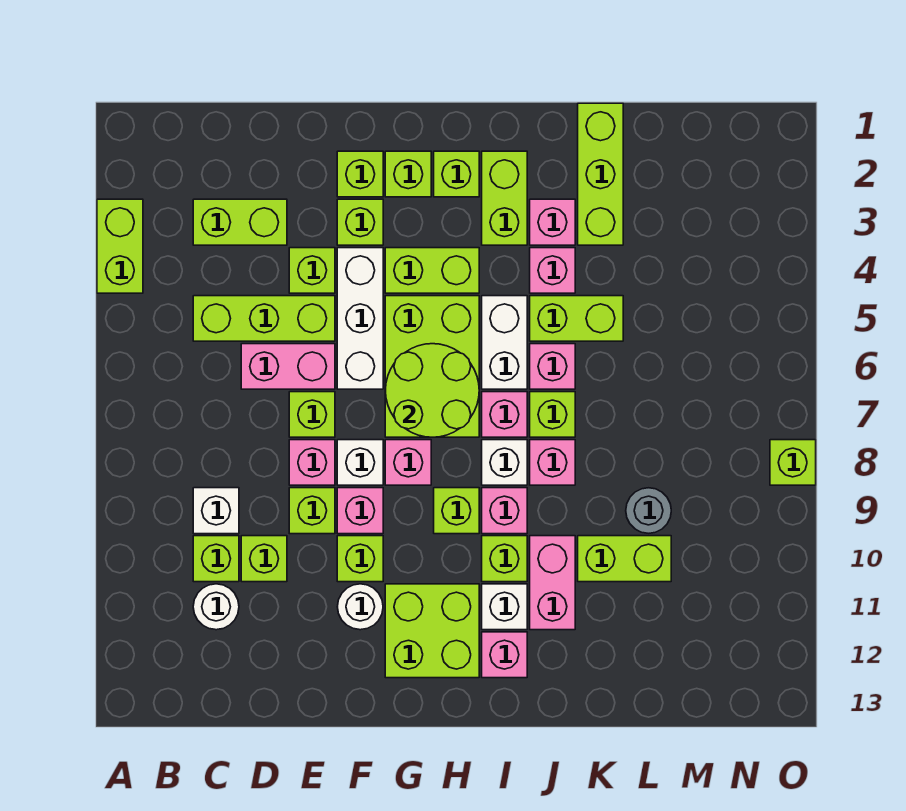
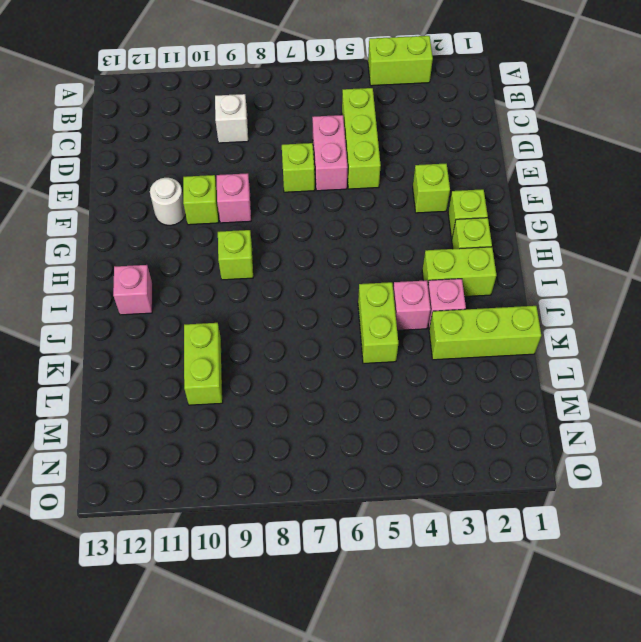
none -> lime 1x2 brick [193,199,287,245]
none -> lime 1x1 brick [193,536,239,582]
none -> white 1x1 round brick [193,584,239,630]
none -> lime 1x1 brick [241,536,287,582]

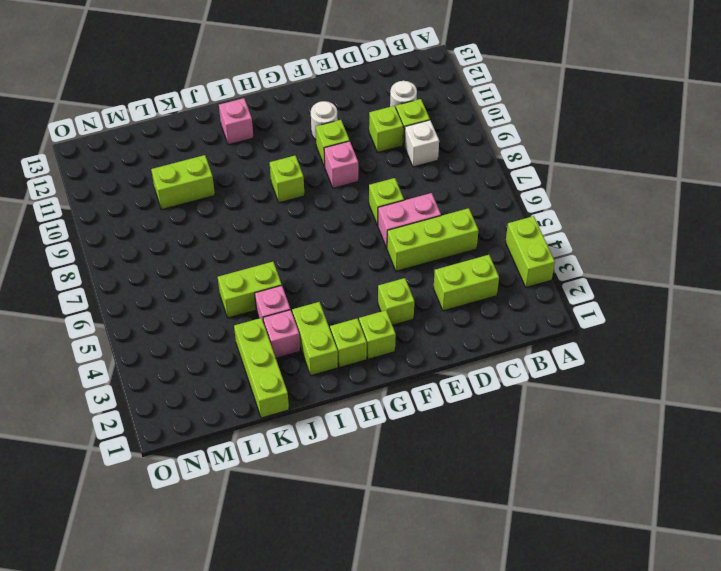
none -> lime 1x1 brick [289,248,335,293]
none -> pink 1x1 brick [289,440,335,485]
none -> lime 1x1 brick [289,488,335,534]
none -> lime 1x1 brick [337,151,383,197]

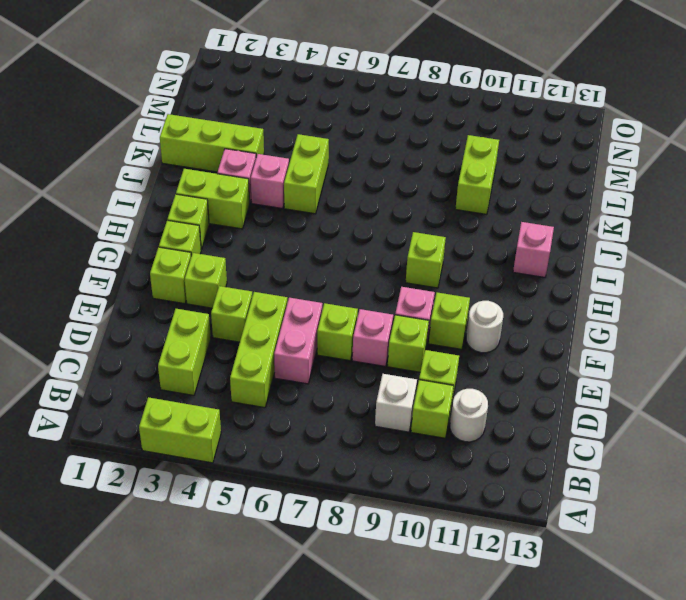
none -> white 1x3 brick [337,248,383,389]
none -> white 1x1 brick [337,440,383,485]
none -> lime 1x2 brick [385,248,479,293]
none -> lime 2x3 brick [385,296,479,437]

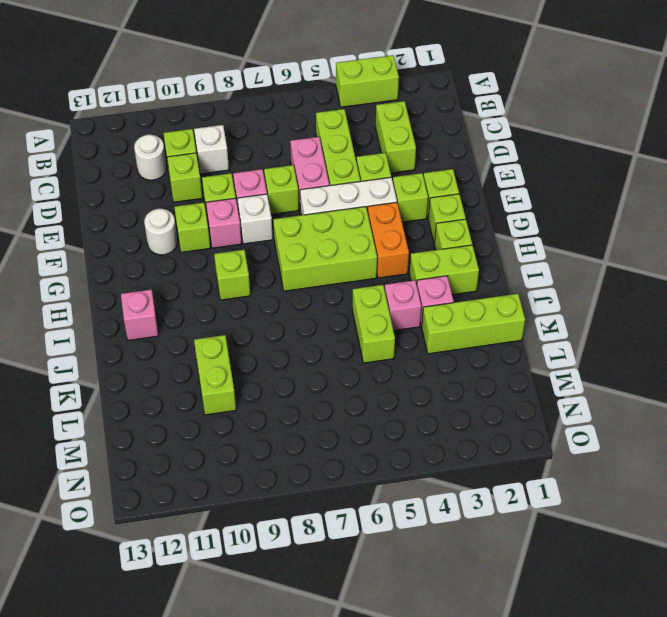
orange 1x2 brick [367,202,409,278] -> lime 1x2 brick [385,248,479,293]
none -> pink 1x1 brick [385,440,431,485]
none -> lime 2x2 brick [385,584,479,678]
none -> white 1x2 brick [482,296,527,389]
none -> pink 1x1 brick [482,392,527,437]

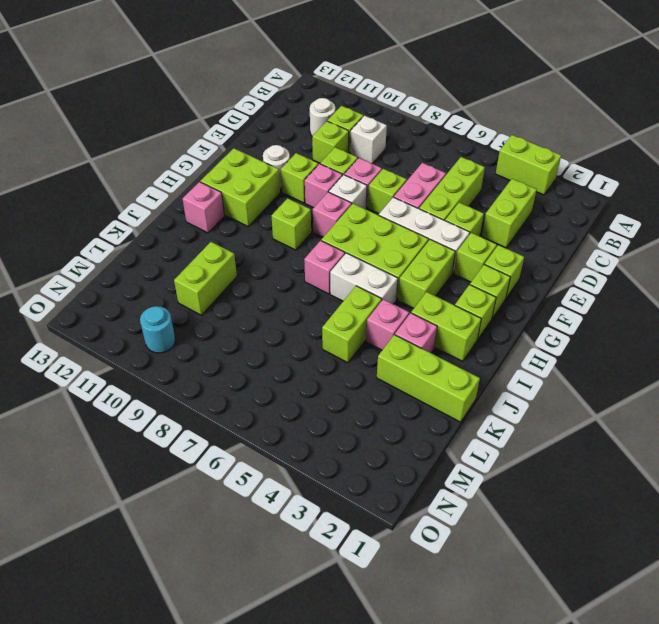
cyan 1x1 round brick [140,306,175,353] -> none
none -> white 1x1 brick [482,440,527,485]
none -> pink 1x1 brick [482,488,527,534]
none -> lime 1x1 brick [482,536,527,582]
none -> white 1x1 brick [482,584,527,630]

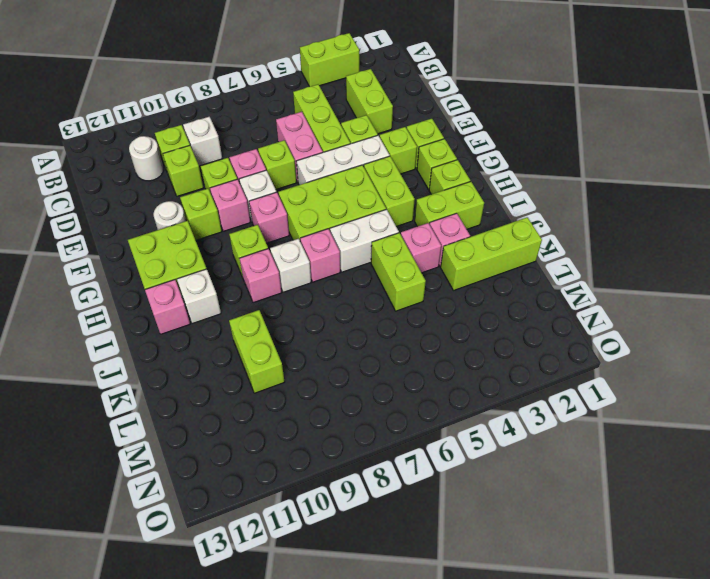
none -> lime 1x1 brick [482,536,527,582]
none -> pink 1x1 brick [530,344,575,389]
none -> lime 1x1 brick [530,392,575,437]
none -> pink 1x1 brick [530,440,575,485]

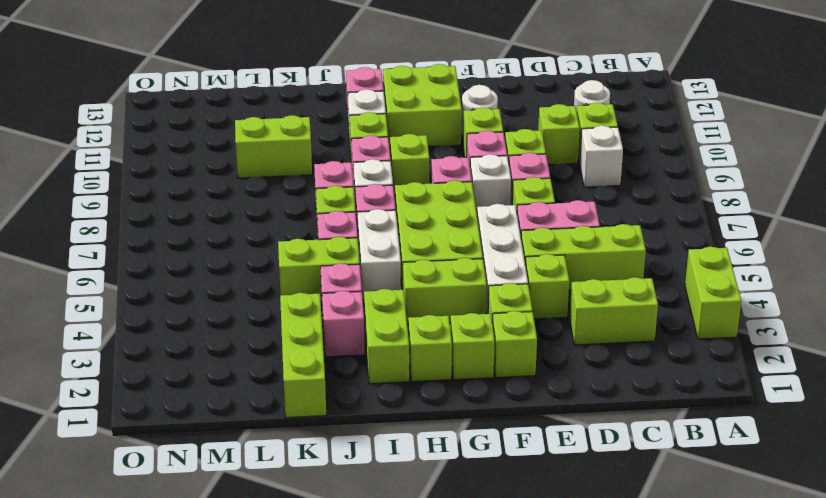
none -> pink 1x2 brick [530,536,575,630]
none -> grey 1x1 round brick [626,488,671,533]
none -> lime 1x1 brick [770,440,816,485]
none -> lime 2x2 round brick [385,344,479,437]

